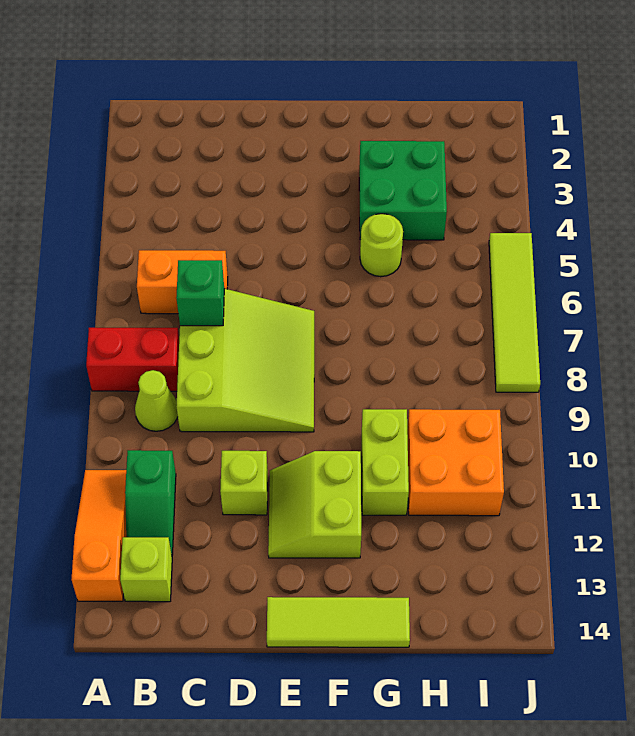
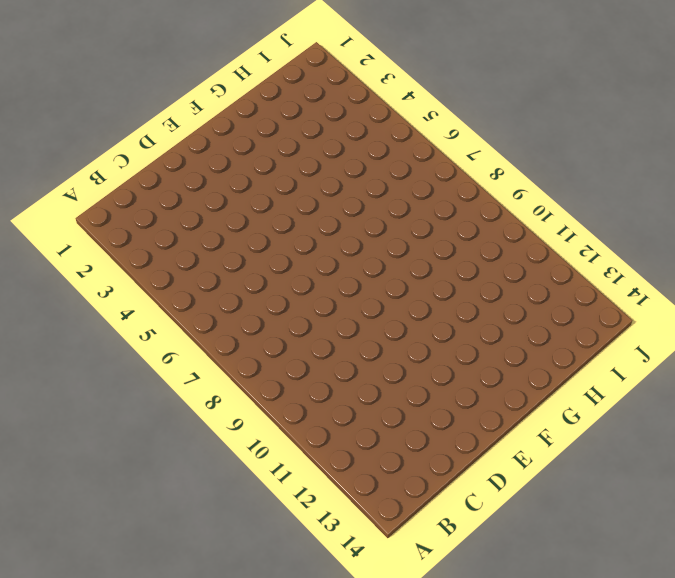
none -> red 1x2 brick [86,328,179,391]
none -> orange 1x3 slope [72,470,126,601]
none -> orange 1x2 brick [137,250,228,314]

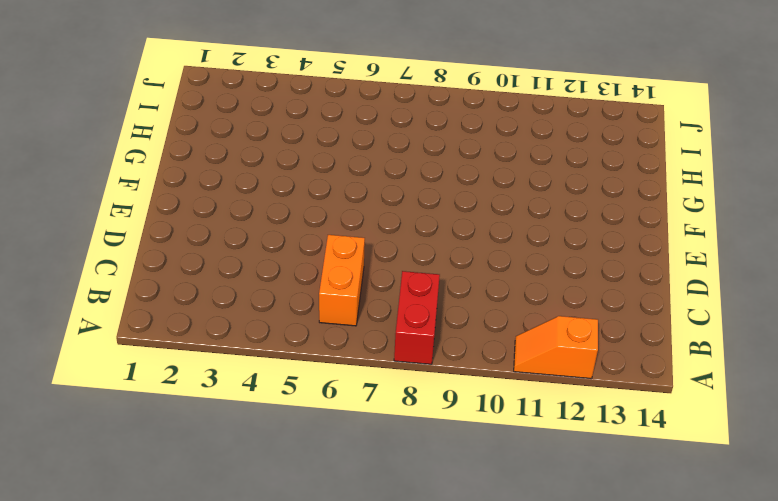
orange 1x2 slope [514,316,598,379] -> orange 1x3 slope [72,470,126,601]
none -> lime 1x1 cone [135,370,178,431]
none -> green 1x2 slope [125,450,176,555]
none -> lime 1x1 brick [120,537,172,602]

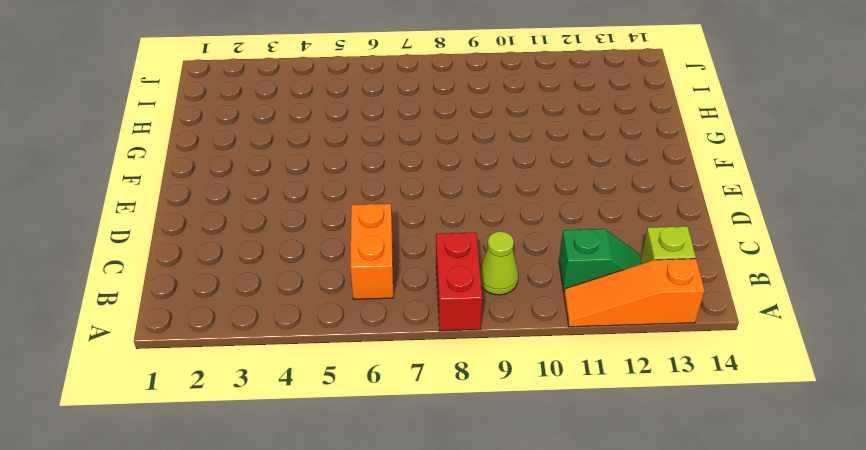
none -> lime 3x3 slope [176,289,314,432]
none -> lime 1x1 brick [220,450,268,515]
none -> lime 2x2 slope [268,451,361,558]

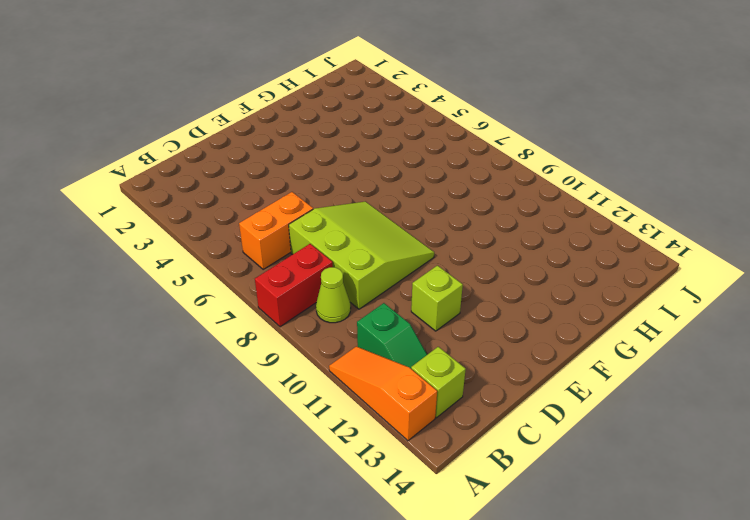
none -> lime 2x2 slope [268,451,361,558]
none -> lime 1x3 tile [267,597,410,647]
none -> green 2x2 brick [359,141,447,240]

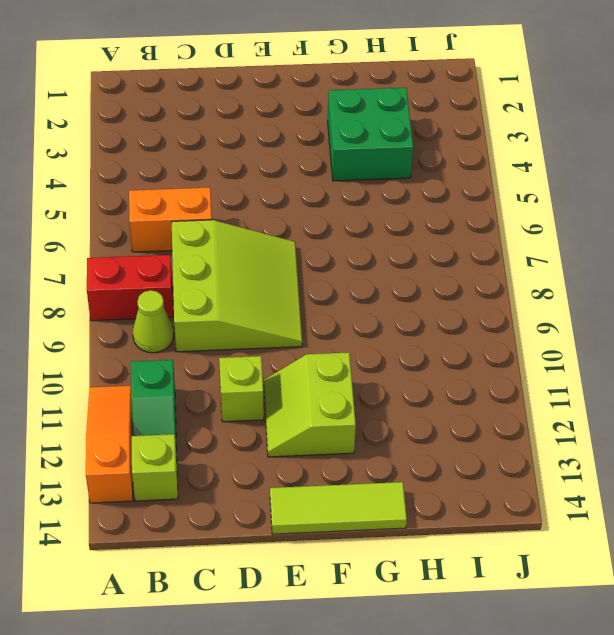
none -> lime 1x1 round brick [360,214,403,277]
none -> lime 1x2 brick [362,409,409,515]
none -> orange 2x2 brick [407,409,504,516]

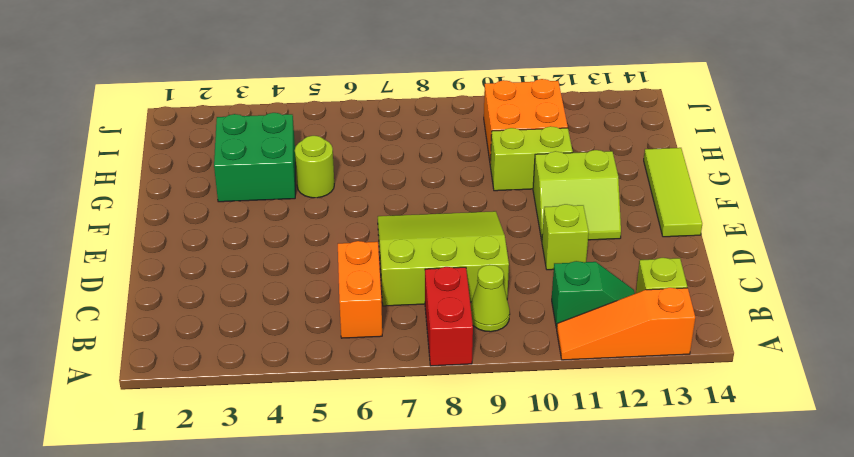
none -> lime 1x4 tile [489,233,540,392]
none -> green 1x1 brick [176,260,225,326]

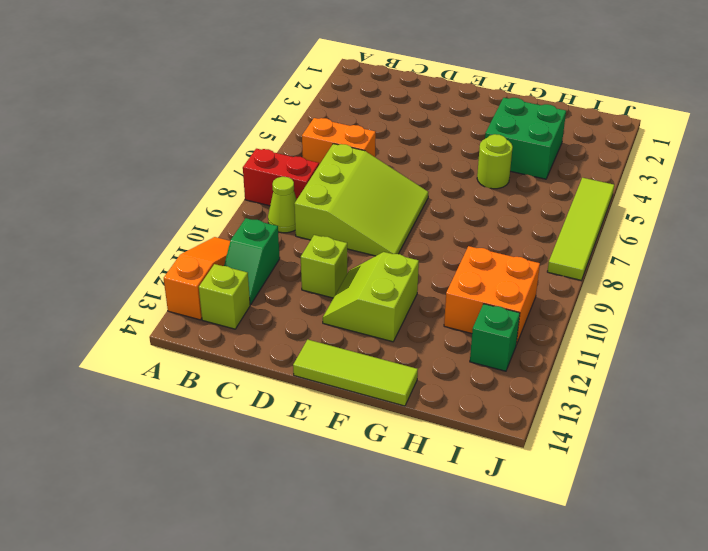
green 1x1 brick [470,304,520,371] -> green 1x1 brick moved to [176,260,225,326]
none -> lime 1x2 brick [362,409,409,515]

